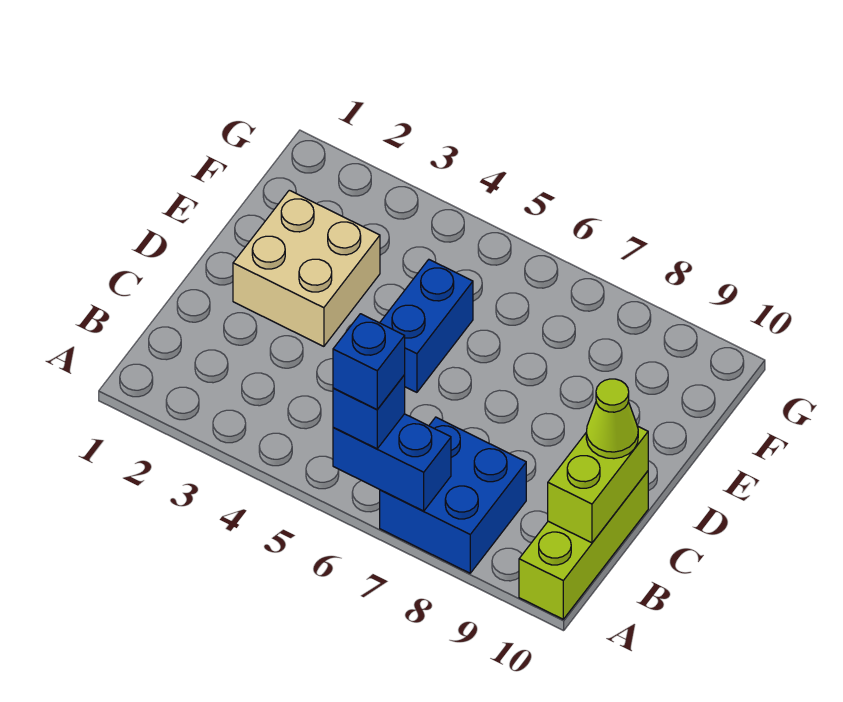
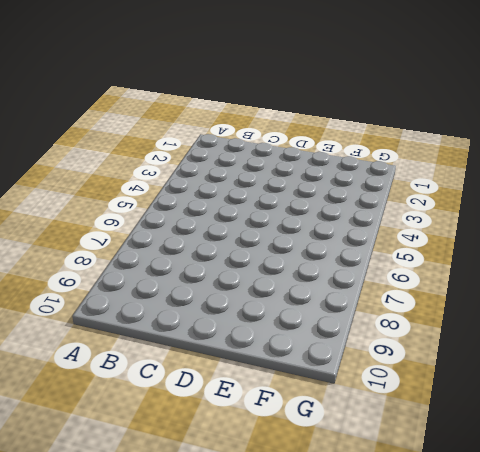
none -> blue 2x2 brick [380,417,526,573]
none -> lime 1x3 brick [519,471,648,619]

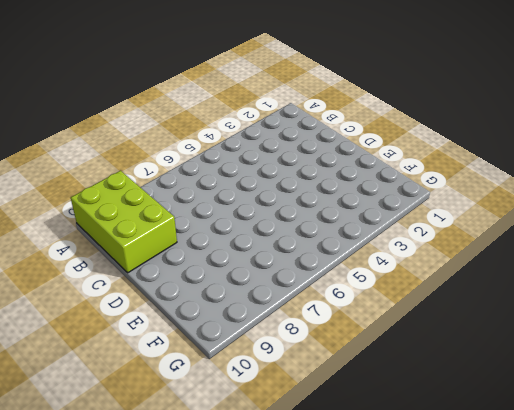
lime 2x3 brick [71,171,177,273] -> lime 1x3 brick [519,471,648,619]
none -> blue 2x2 brick [380,417,526,573]
none -> tan 2x2 brick [233,190,380,346]

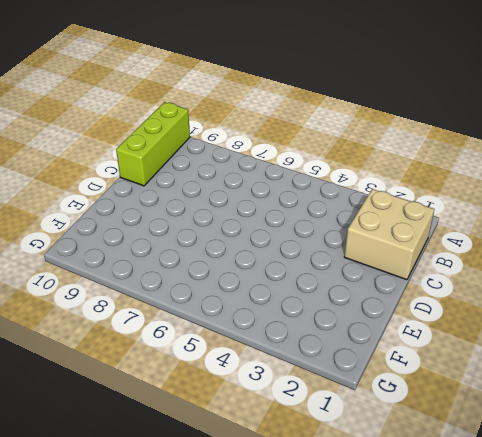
tan 2x2 brick [344,189,434,280] -> tan 2x2 brick moved to [233,190,380,346]
none -> blue 2x2 brick [380,417,526,573]
none -> blue 1x2 brick [380,260,473,392]

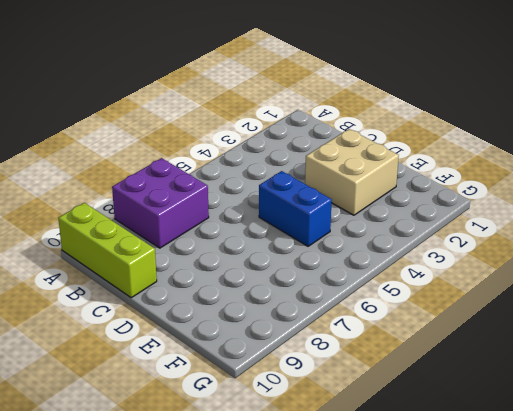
purple 2x2 brick [112,158,209,248] -> blue 2x2 brick [380,417,526,573]
none -> blue 1x2 brick [333,414,451,511]
none -> lime 1x2 brick [548,426,648,543]

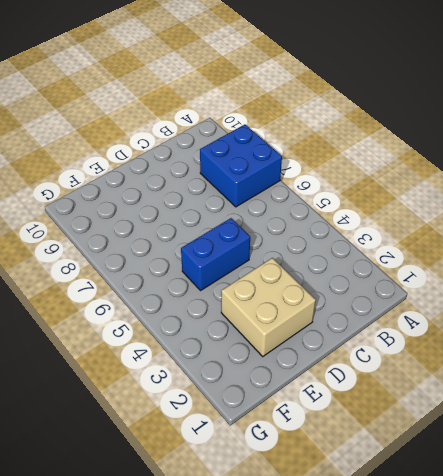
none -> lime 1x3 brick [519,471,648,619]
none -> blue 1x2 brick [333,414,451,511]

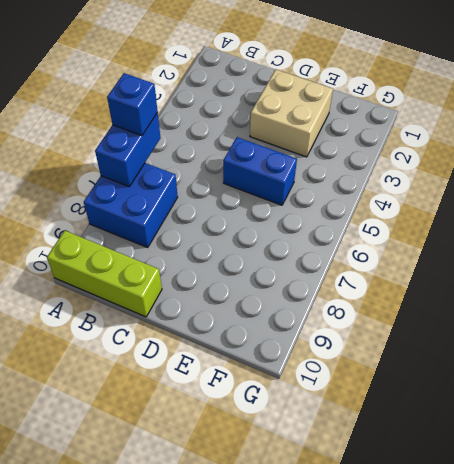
none -> lime 1x2 brick [548,426,648,543]
none -> lime 1x1 cone [586,379,638,459]

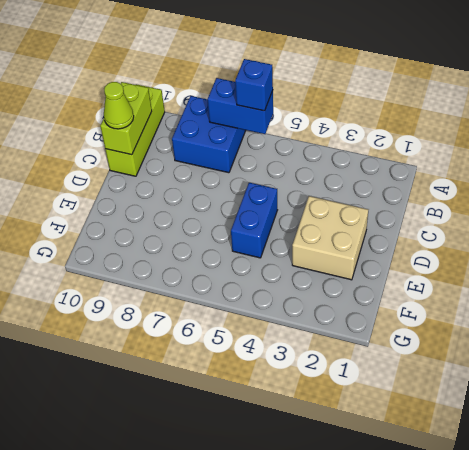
none -> blue 1x1 brick [333,314,405,410]

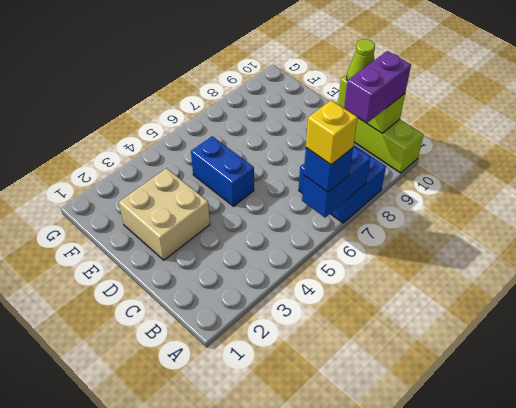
yellow 1x1 brick [306,100,358,165] -> blue 1x1 brick [333,314,405,410]
purple 1x2 brick [344,51,411,123] -> none

